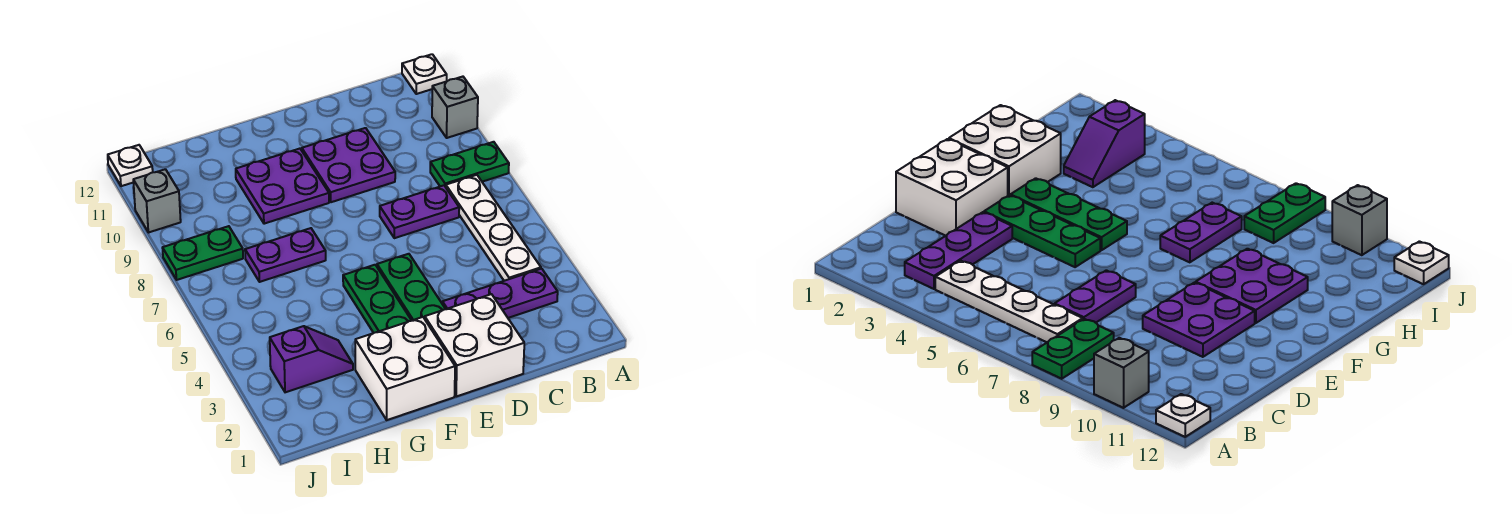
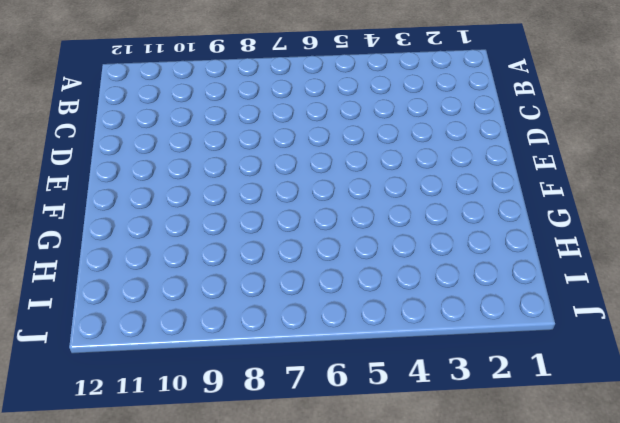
none -> green 1x2 plate [430,142,509,187]
none -> grey 1x1 brick [432,77,478,138]
none -> white 1x1 plate [402,54,447,94]

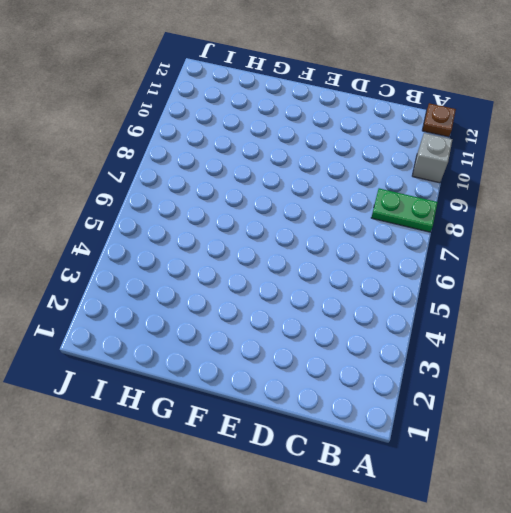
brown 1x1 plate [422,103,456,137] -> white 1x1 plate [402,54,447,94]
none -> purple 1x3 plate [442,269,558,318]
none -> white 1x4 plate [446,175,541,281]
none -> purple 1x2 plate [380,185,459,238]

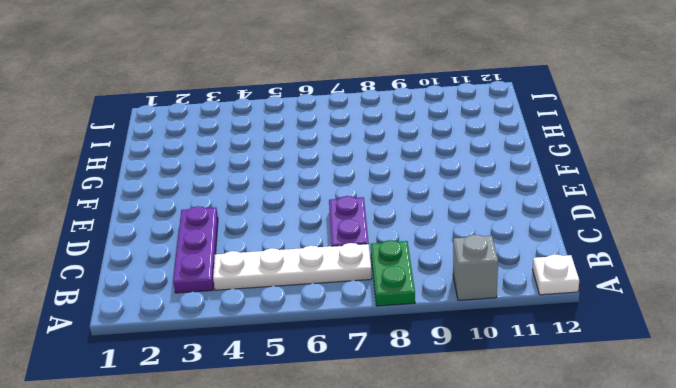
none -> white 2x2 brick [425,294,524,397]
none -> purple 2x2 plate [302,128,395,202]
none -> green 1x3 plate [377,254,445,320]

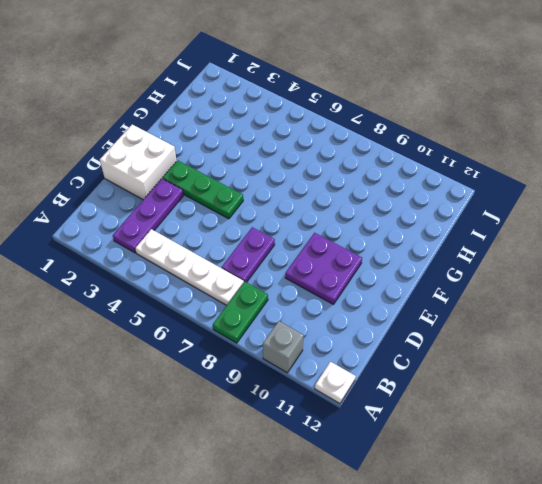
none -> white 2x2 brick [355,317,455,420]
none -> green 1x3 plate [343,265,412,333]
none -> purple 2x2 plate [236,149,329,224]

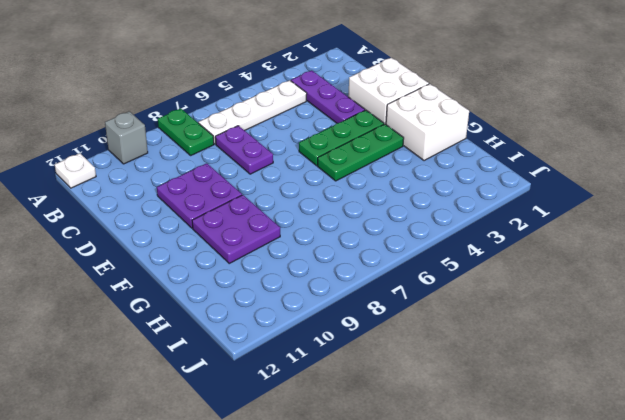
none -> purple 1x2 plate [245,228,326,282]
none -> purple 1x2 slope [270,326,353,392]
none -> green 1x2 plate [163,226,243,280]

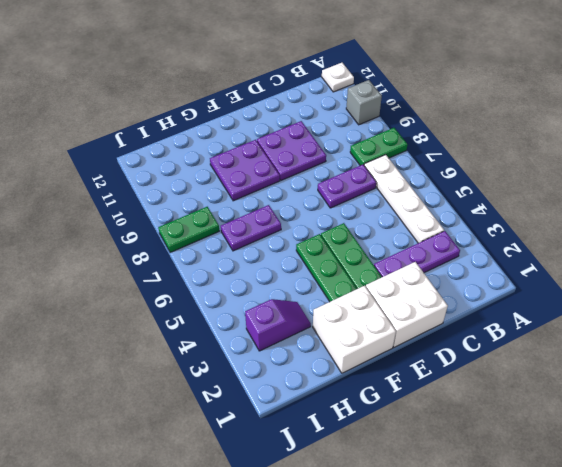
none -> grey 1x1 brick [133,169,181,233]
none -> white 1x1 plate [108,145,153,186]

